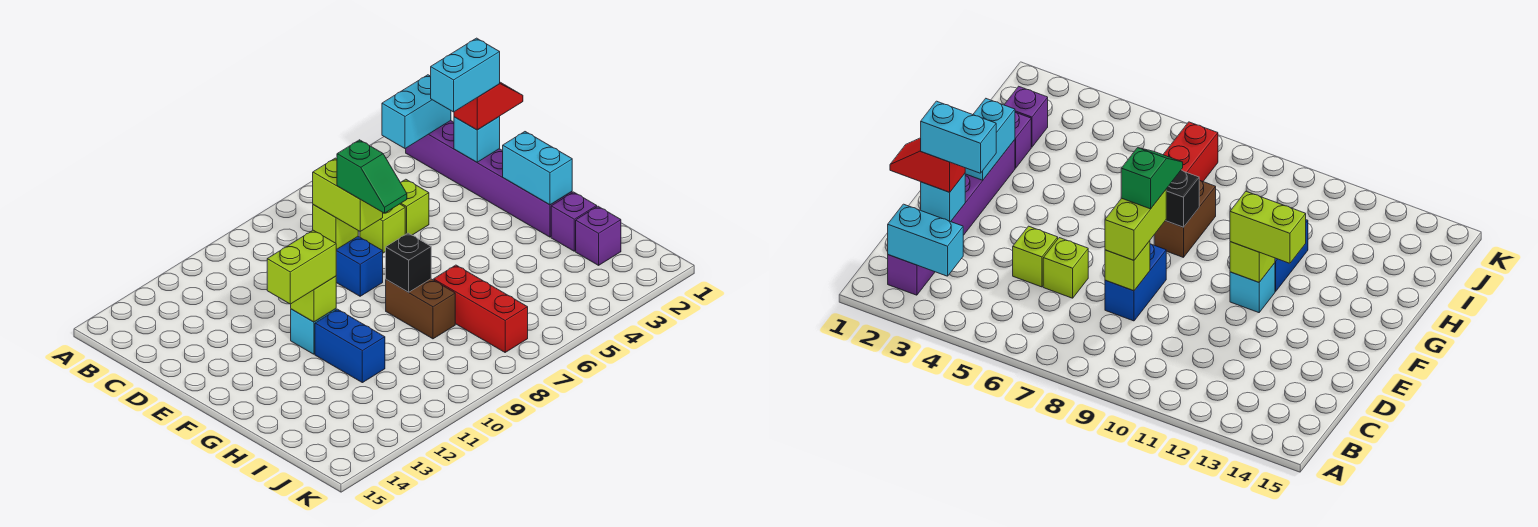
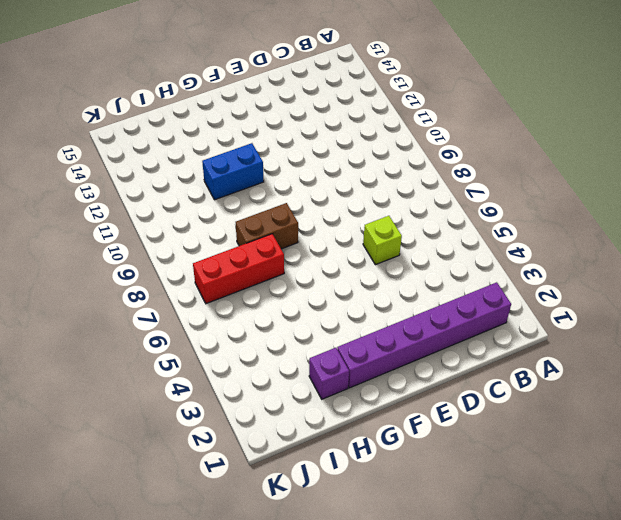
none -> lime 1x1 brick [400,179,429,235]
none -> blue 1x2 brick [336,237,383,296]
none -> cyan 1x1 brick [291,309,336,354]

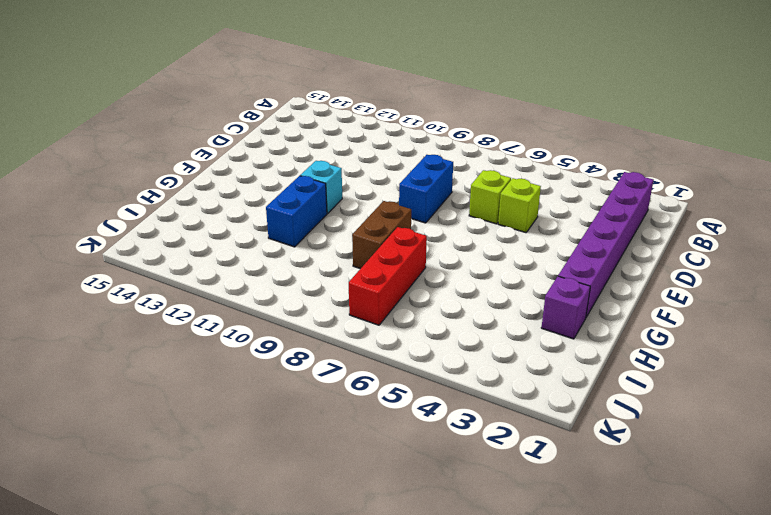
none -> purple 1x1 brick [576,206,621,265]
none -> cyan 1x2 brick [382,75,451,149]
none -> cyan 1x1 brick [454,117,500,162]

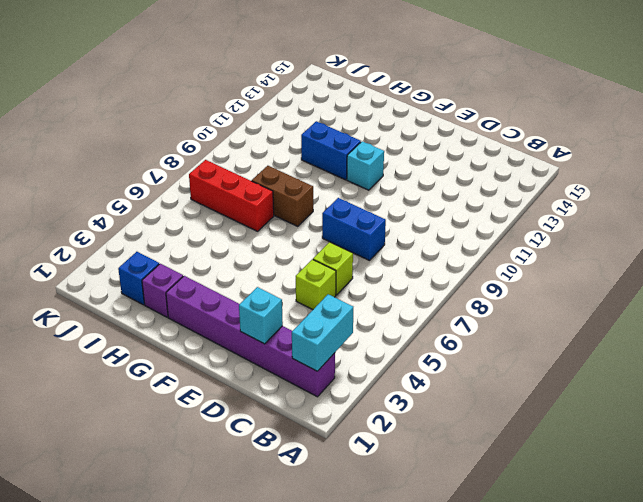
blue 1x1 brick [118,252,159,305] -> purple 1x1 brick [576,206,621,265]
none -> lime 1x1 brick [313,205,358,250]
none -> cyan 1x2 brick [503,132,572,205]
none -> lime 1x1 brick [291,276,336,322]

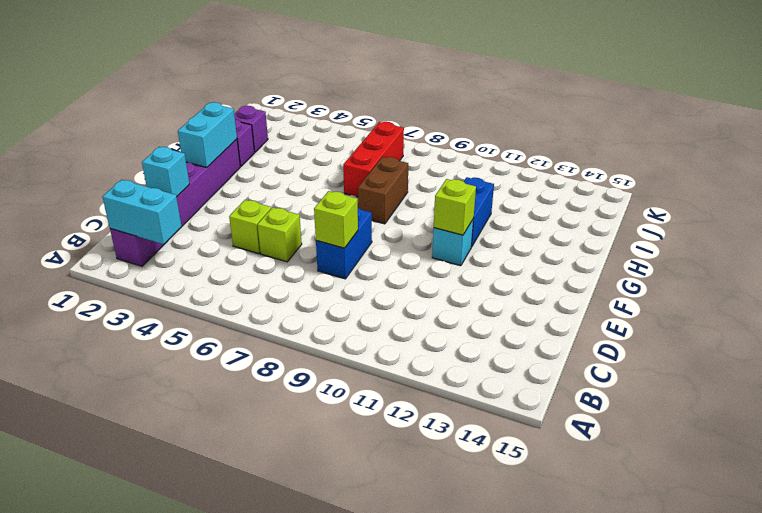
none -> black 1x1 brick [386,233,431,292]
none -> red 1x2 slope [454,82,523,130]
none -> lime 1x2 brick [313,158,383,231]

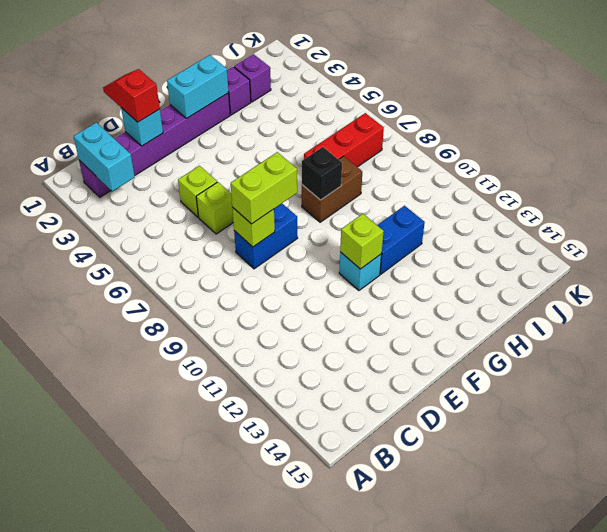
none -> lime 1x2 brick [267,230,336,304]
none -> cyan 1x2 brick [431,38,500,112]
none -> green 1x2 slope [337,140,407,213]

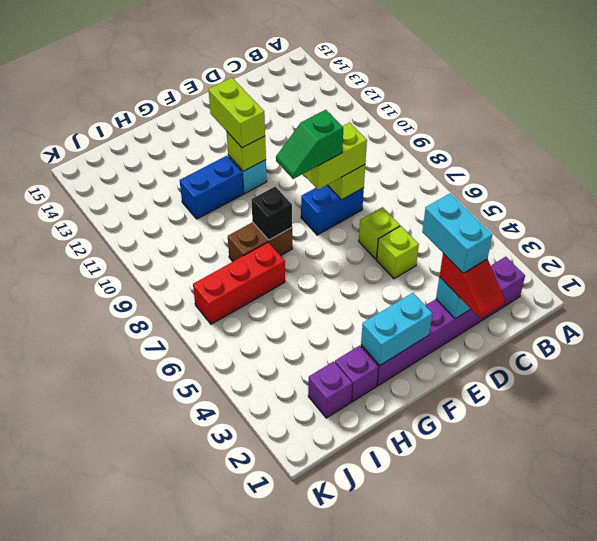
none -> cyan 1x2 brick [382,75,451,149]

